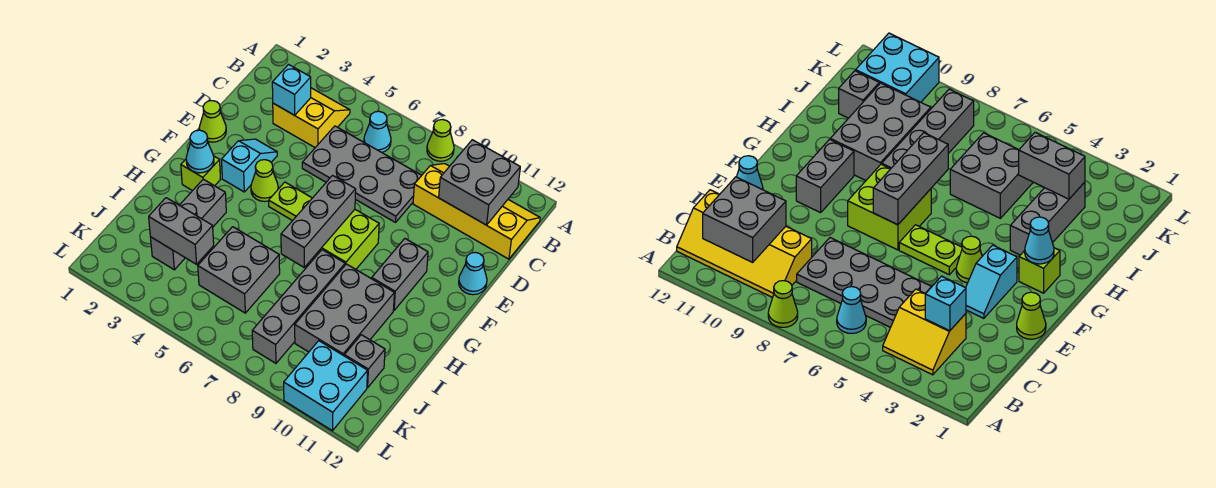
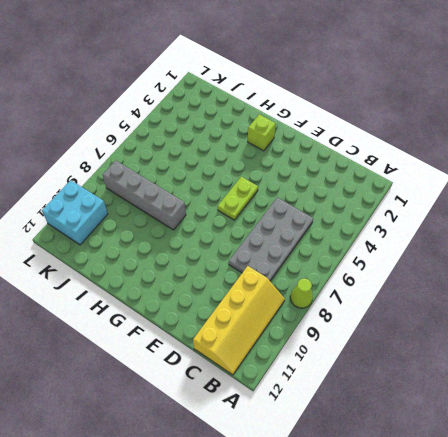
none -> yellow 2x2 slope [273,88,350,147]
none -> cyan 1x1 cone [364,111,391,152]
none -> lime 1x1 cone [199,101,226,142]

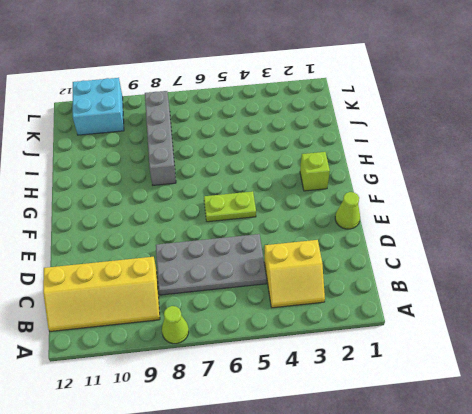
none -> cyan 1x1 cone [364,111,391,152]
none -> cyan 1x2 slope [222,139,277,192]
none -> cyan 1x1 cone [459,252,487,295]

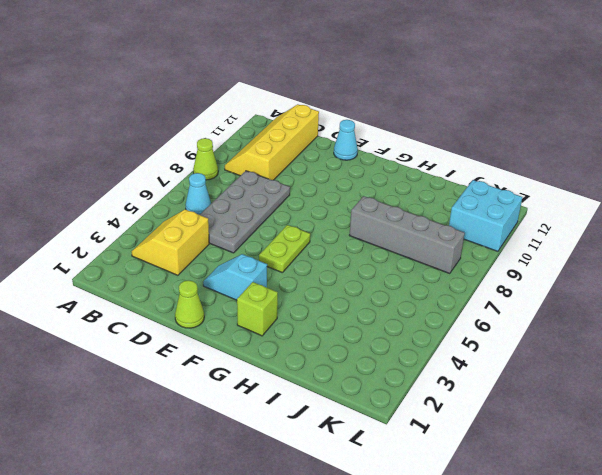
none -> lime 1x1 cone [251,160,278,201]
none -> lime 2x2 brick [311,210,379,269]
none -> grey 1x2 brick [372,239,428,310]

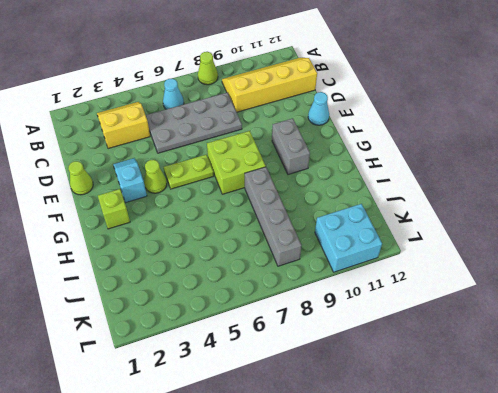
none -> grey 1x3 brick [151,179,226,270]
none -> grey 2x3 brick [295,264,394,356]
none -> grey 2x2 brick [198,227,280,313]

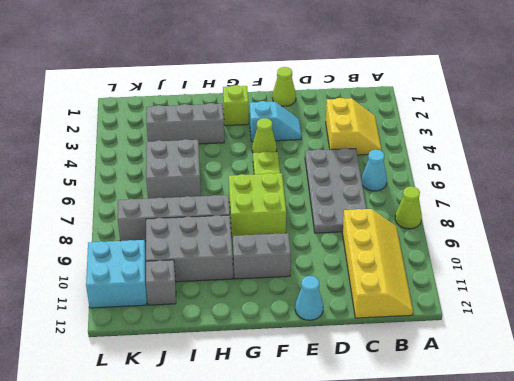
none -> grey 2x2 brick [439,140,520,225]
none -> cyan 1x1 brick [272,65,311,115]
none -> grey 1x3 brick [281,176,356,267]

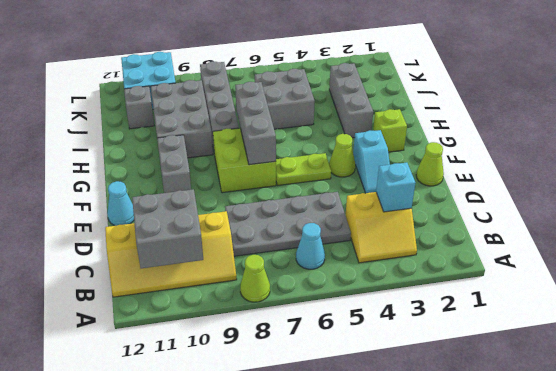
none -> cyan 1x1 cone [186,130,214,173]
none -> grey 1x2 brick [149,198,214,264]

